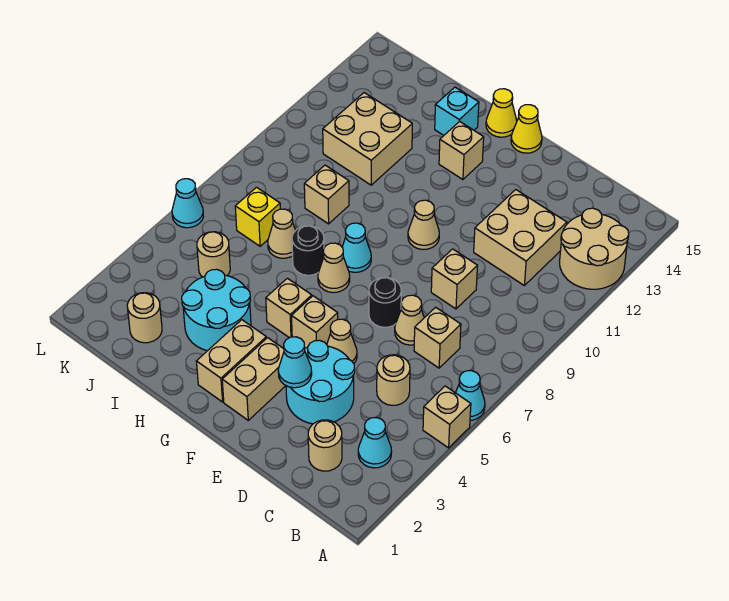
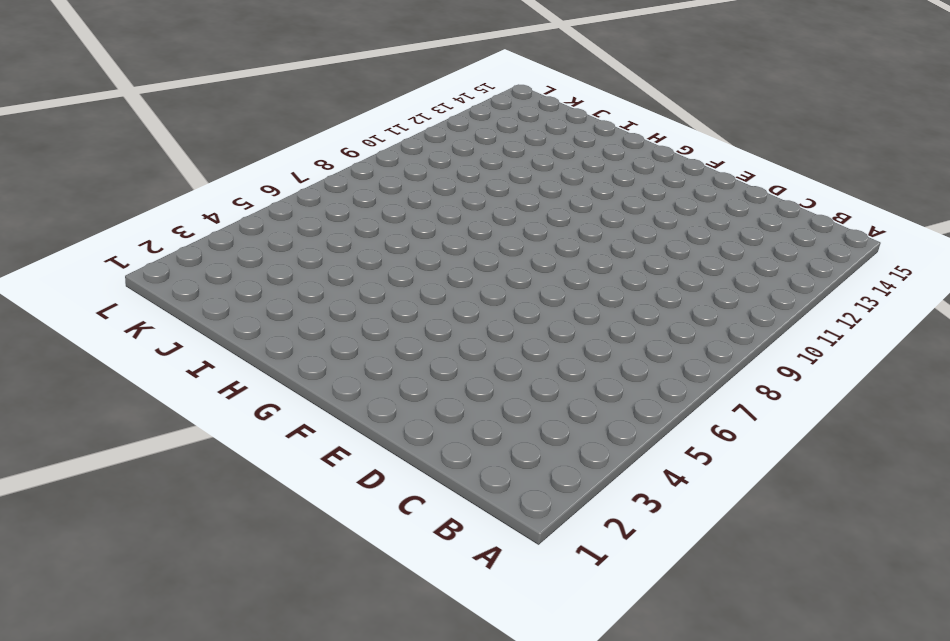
none -> tan 1x1 brick [423,386,471,448]
none -> cyan 1x1 cone [456,371,485,420]
none -> tan 2x2 round brick [560,208,629,289]
none -> cyan 1x1 cone [358,418,392,468]

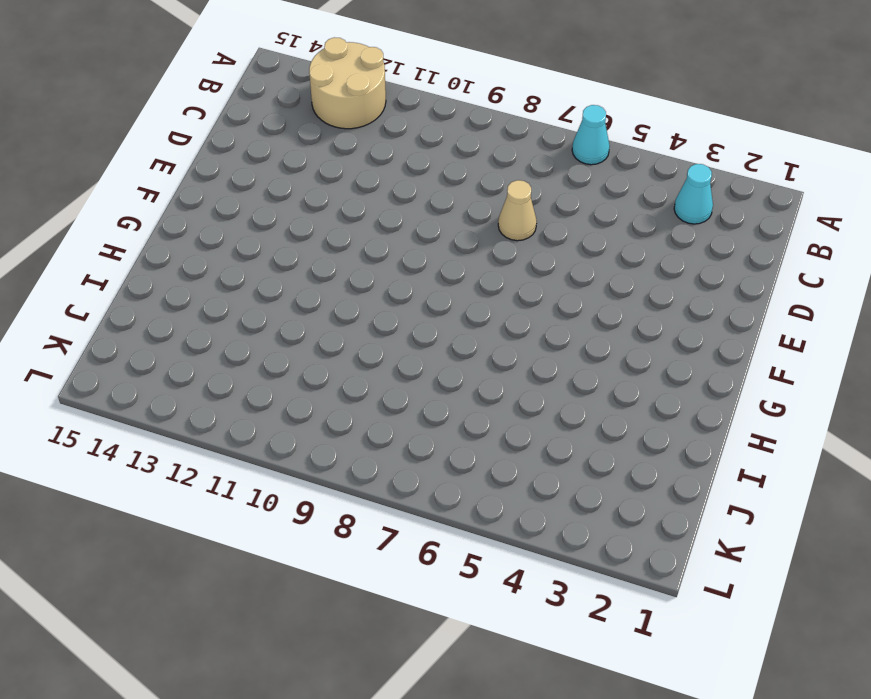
none -> tan 1x1 brick [423,386,471,448]
none -> tan 1x1 round brick [308,420,342,471]
none -> tan 1x1 round brick [377,355,410,405]
none -> tan 1x1 brick [414,307,461,368]

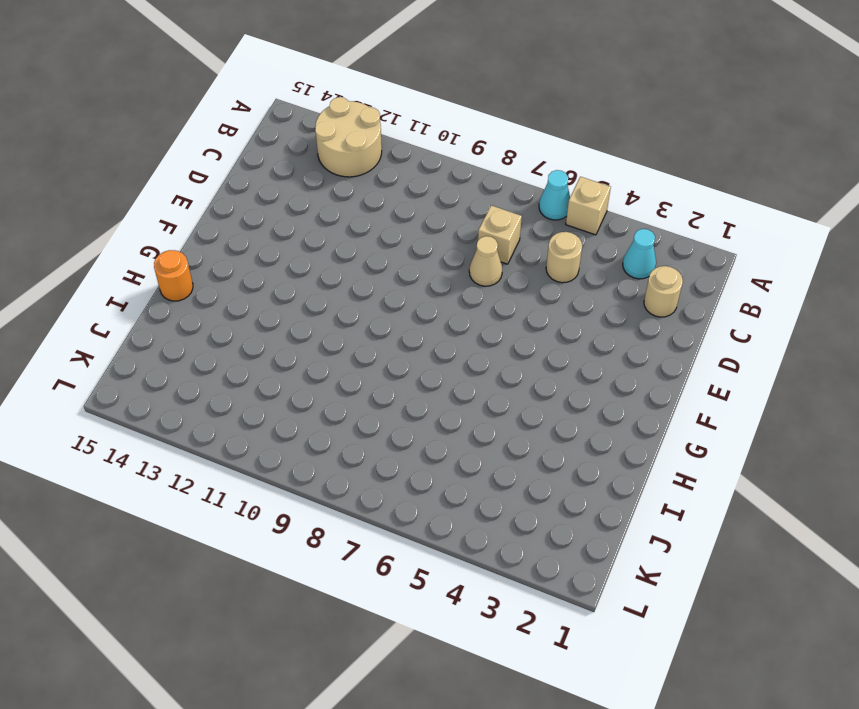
orange 1x1 round brick [154,250,193,301] -> none
none -> tan 2x2 brick [474,190,567,285]
none -> cyan 2x2 round brick [286,340,355,424]
none -> tan 1x1 brick [431,249,477,309]
none -> tan 1x1 cone [327,319,357,363]

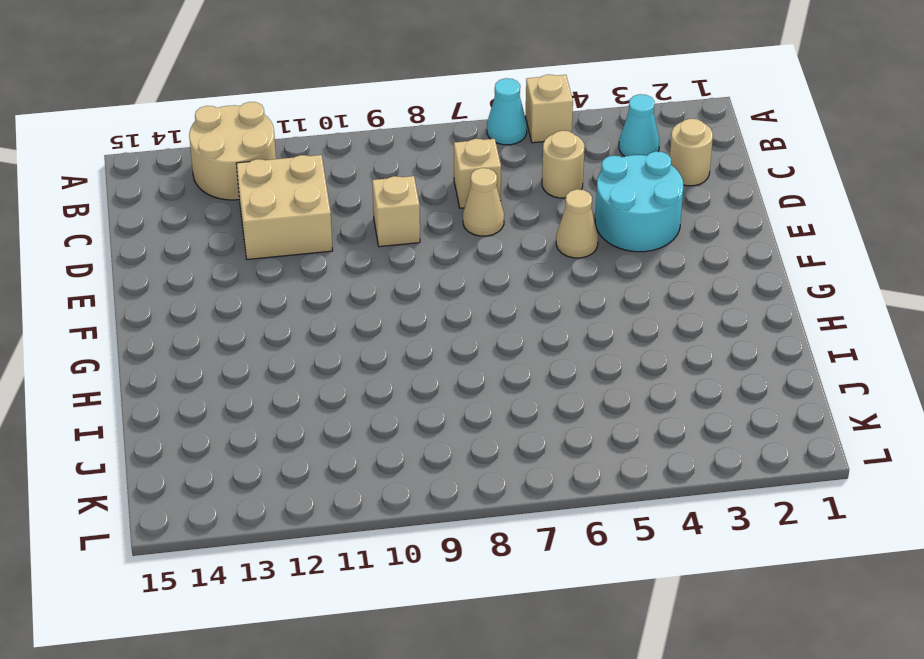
none -> black 1x1 round brick [369,277,401,327]
none -> tan 1x2 brick [222,338,286,420]
none -> tan 1x1 brick [292,296,338,348]
none -> tan 1x1 cone [408,200,439,250]

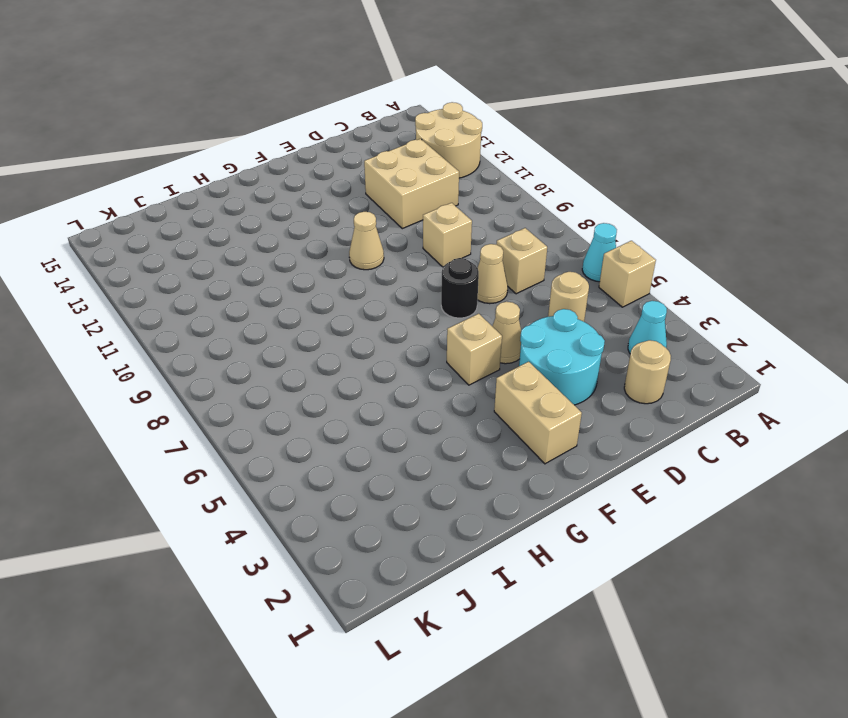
none -> yellow 1x1 cone [511,105,542,153]
none -> tan 1x2 brick [196,320,266,402]
none -> tan 1x1 brick [266,278,312,338]
none -> tan 1x1 cone [318,243,350,293]

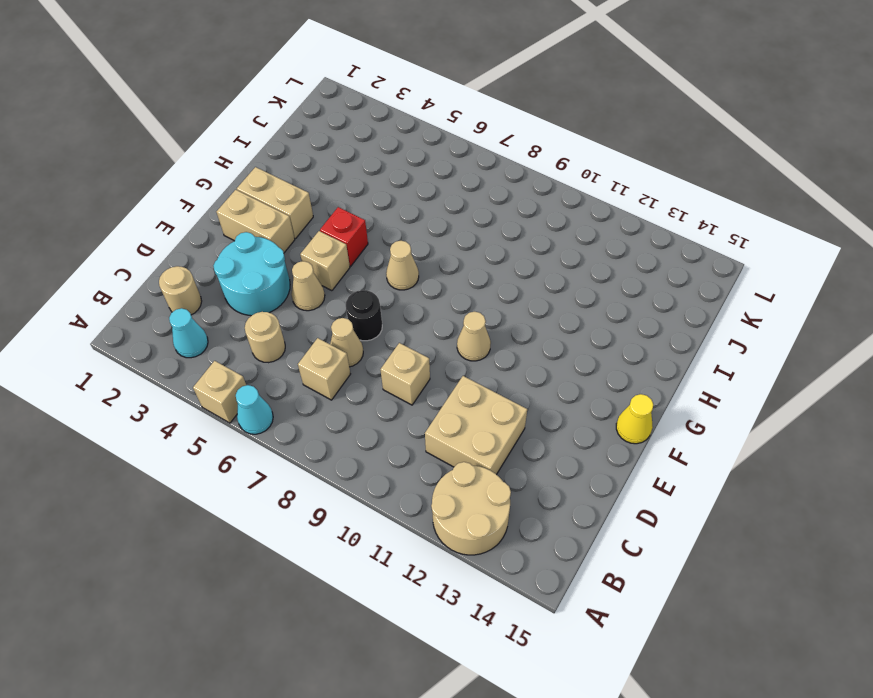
red 1x1 brick [320,207,368,266] -> tan 1x1 brick [266,278,312,338]
none -> cyan 1x1 cone [342,223,371,272]
none -> tan 1x1 brick [439,121,484,179]
none -> yellow 1x1 cone [486,89,517,137]
none -> cyan 2x2 round brick [182,269,251,351]

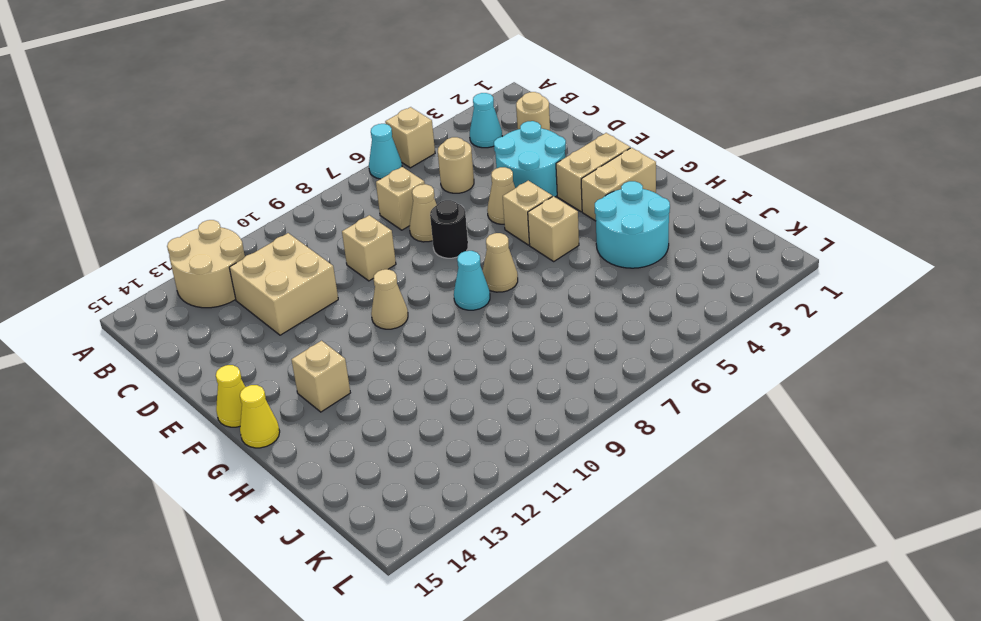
none -> black 1x1 round brick [292,226,324,275]
none -> cyan 1x1 brick [435,87,479,135]
none -> tan 1x1 cone [268,209,296,258]
none -> tan 1x1 brick [304,165,349,224]

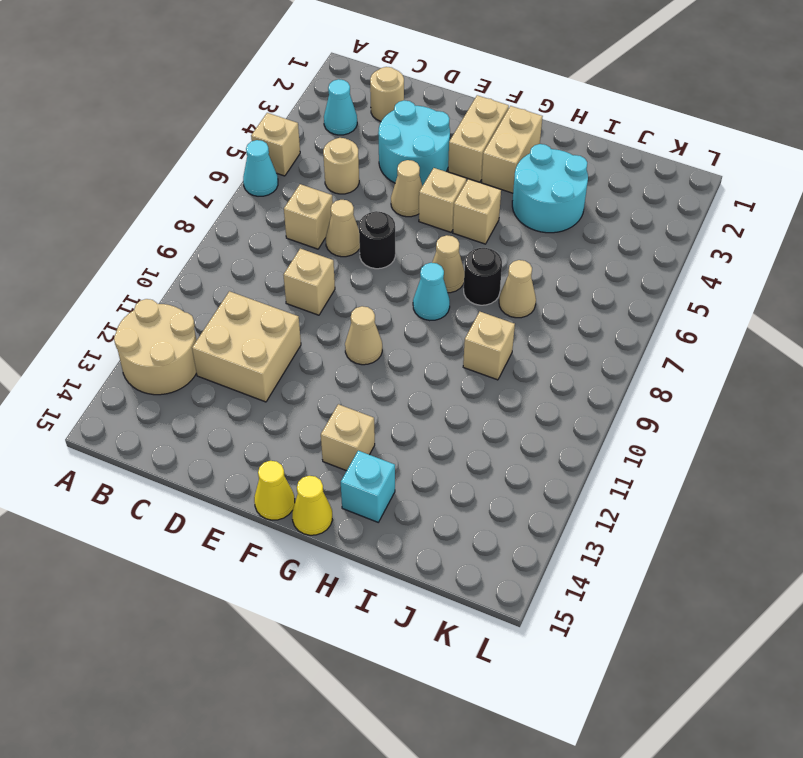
none -> tan 2x2 brick [323,93,412,185]
none -> tan 1x1 round brick [127,293,162,343]
none -> tan 1x1 round brick [197,232,230,277]
none -> yellow 1x1 brick [235,187,280,246]

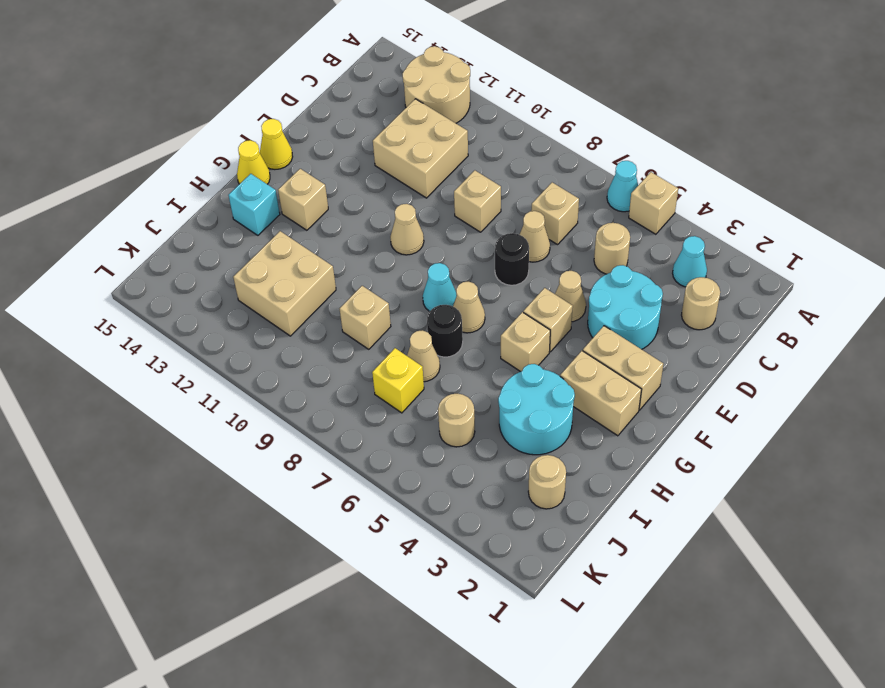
none -> cyan 1x1 cone [172,179,204,228]
none -> cyan 1x1 cone [278,337,312,388]

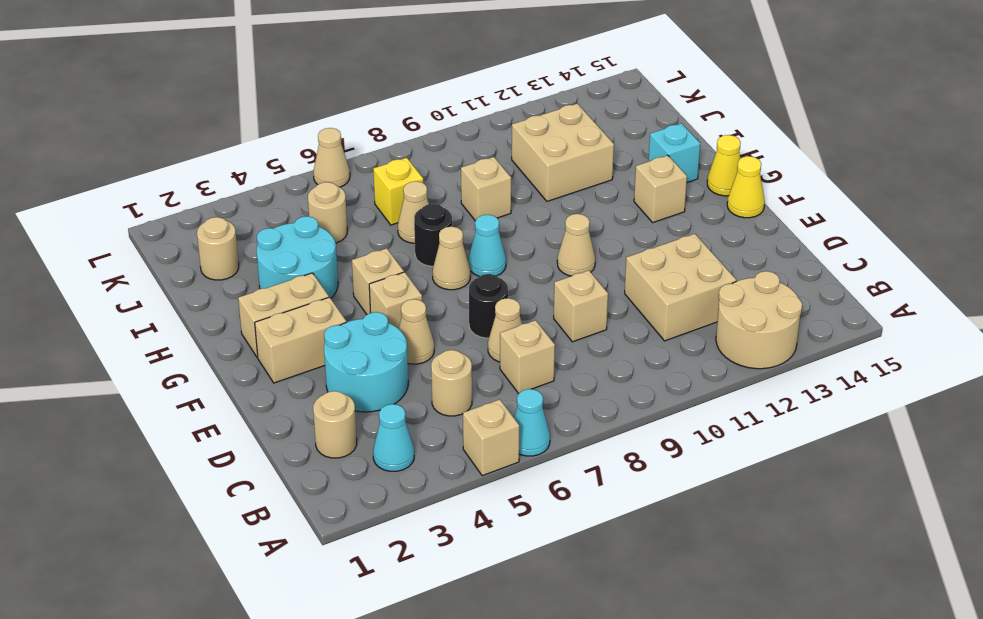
tan 1x1 cone [313,128,350,187] -> cyan 1x1 cone [172,179,204,228]
none -> cyan 1x1 cone [278,337,312,388]

